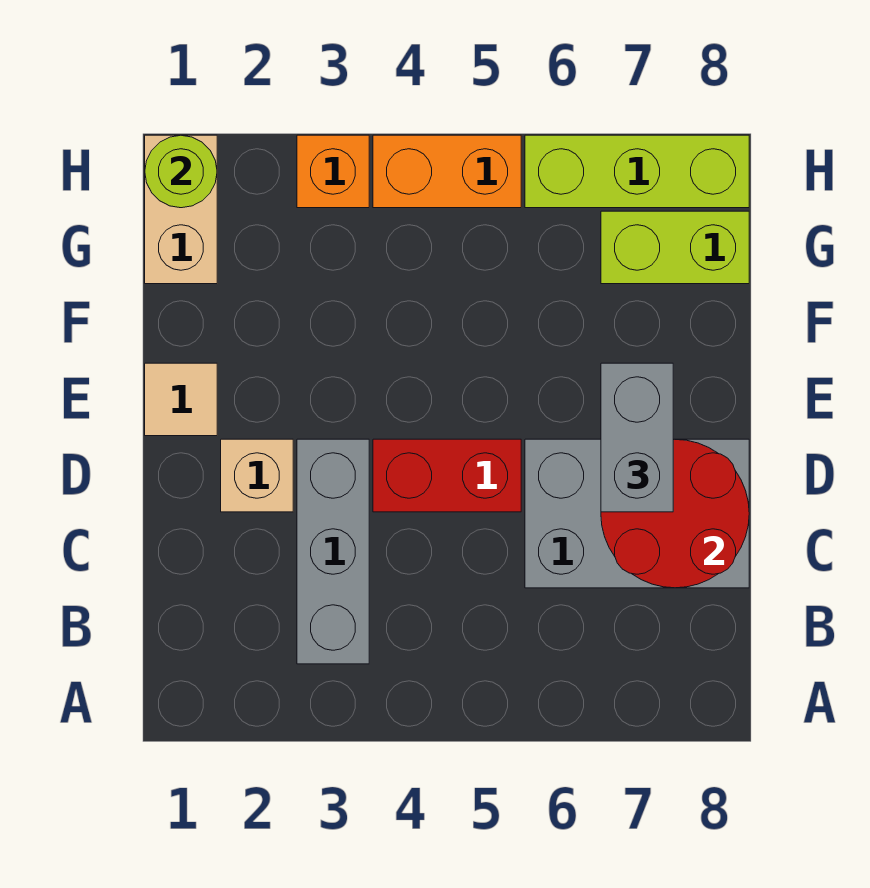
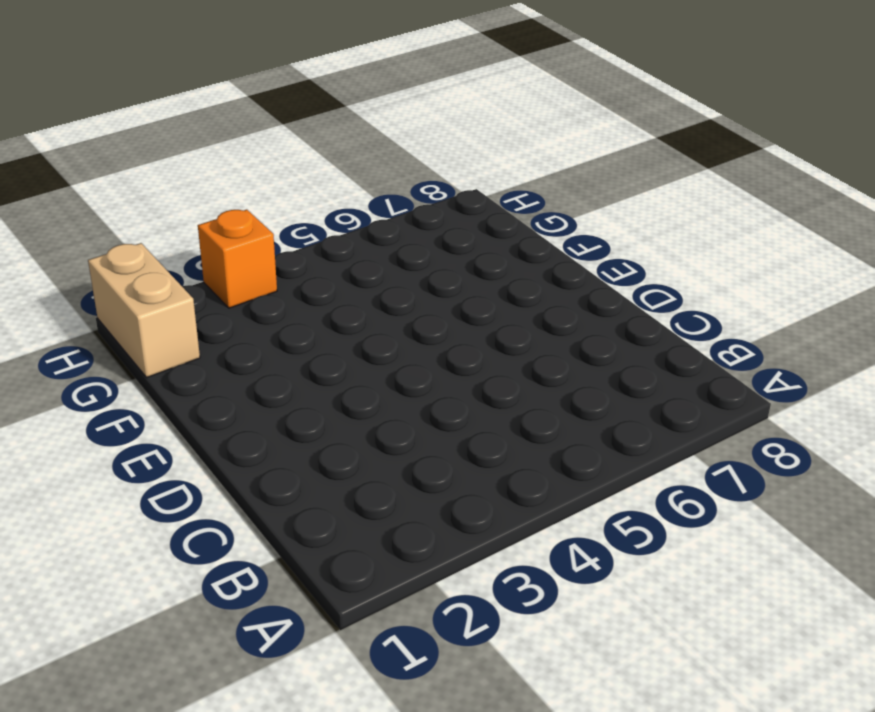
none -> grey 1x3 brick [297,439,369,664]
none -> grey 2x3 brick [525,439,749,588]
none -> tan 1x1 brick [221,439,293,512]

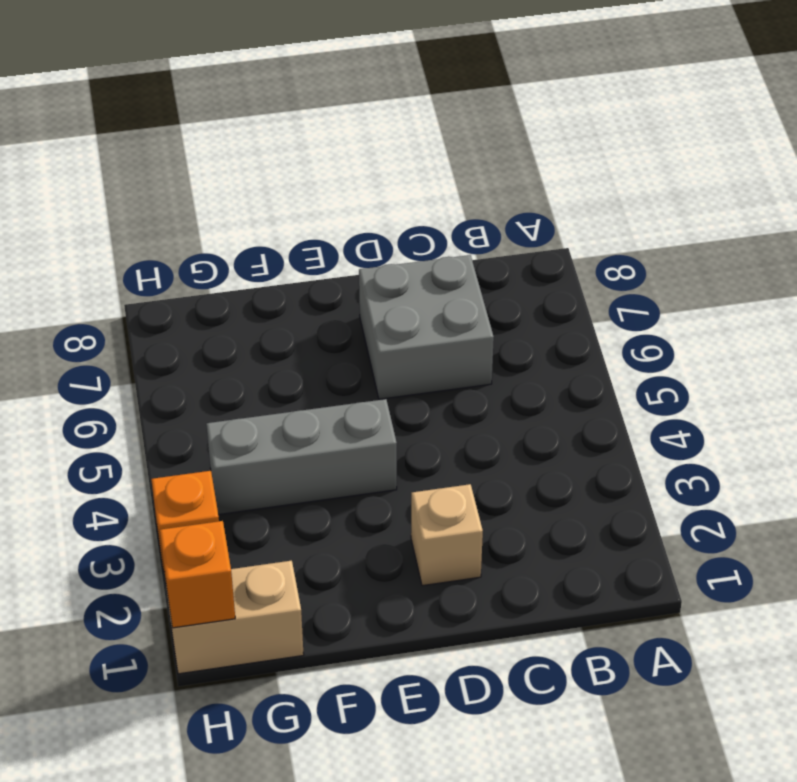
grey 2x2 brick [359,255,494,399] -> grey 2x3 brick [525,439,749,588]
grey 1x3 brick [206,399,397,515] -> grey 1x3 brick moved to [297,439,369,664]
orange 1x1 brick [160,521,235,628] -> lime 1x1 round brick [145,135,217,208]
none -> red 1x2 brick [373,439,521,512]
none -> tan 1x1 tile [145,363,217,436]
none -> lime 1x2 brick [601,211,749,284]

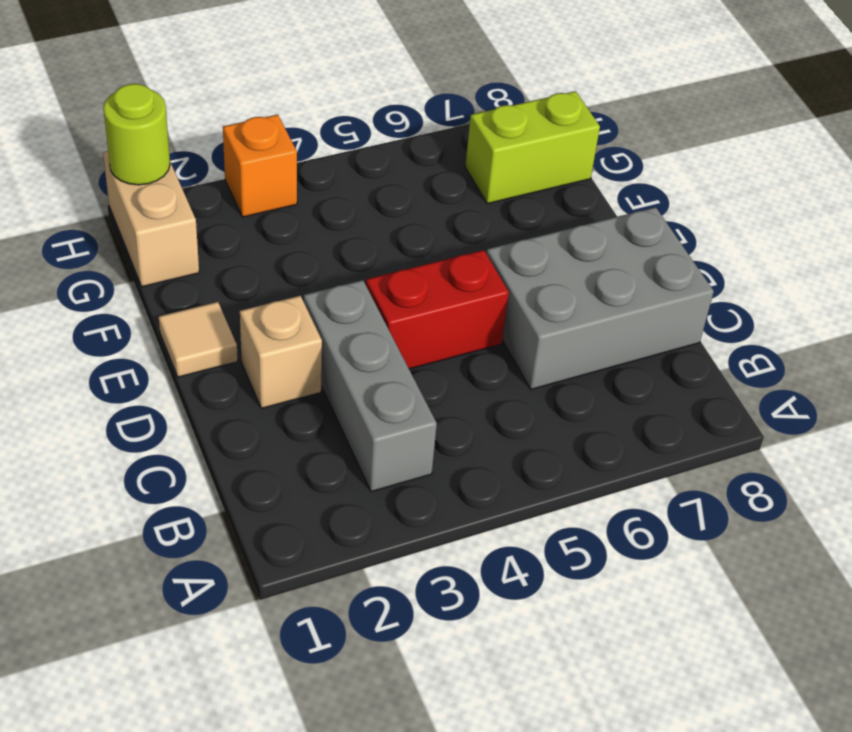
none -> orange 1x2 brick [373,135,521,208]
none -> lime 1x3 brick [525,135,749,208]
none -> red 2x2 round brick [601,439,749,588]

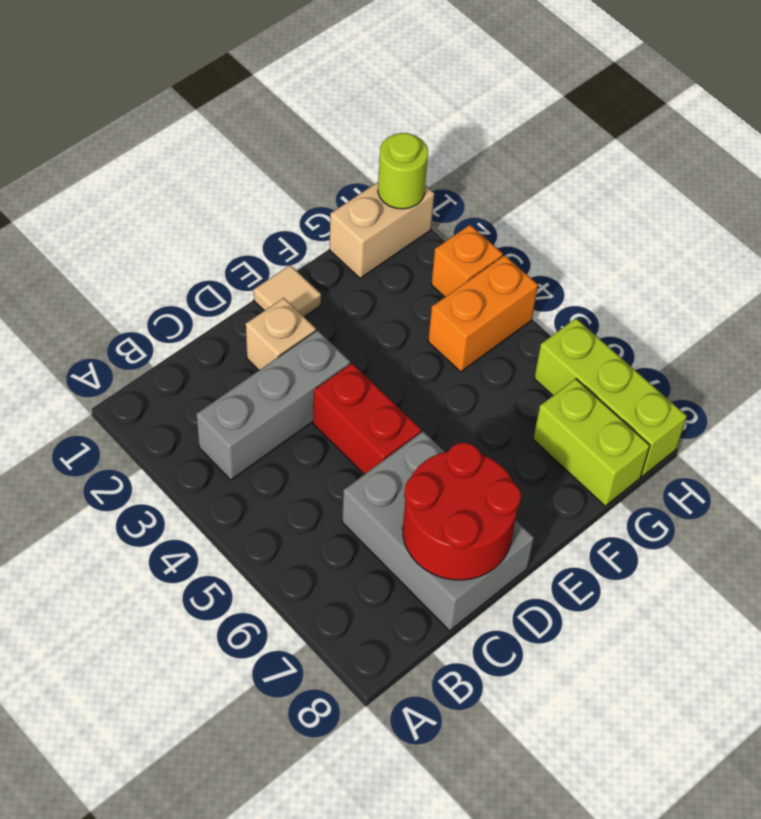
orange 1x2 brick [428,255,538,372] -> orange 1x2 brick turned to [373,135,521,208]
none -> grey 1x2 brick [601,363,674,512]

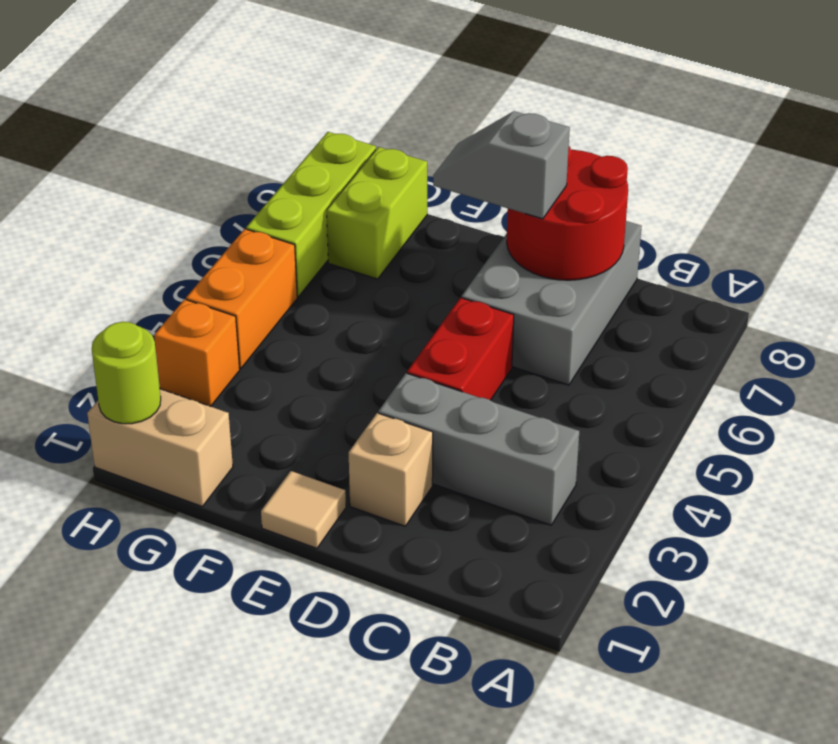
grey 1x2 slope [433,111,570,219] -> grey 1x2 brick [601,363,674,512]

